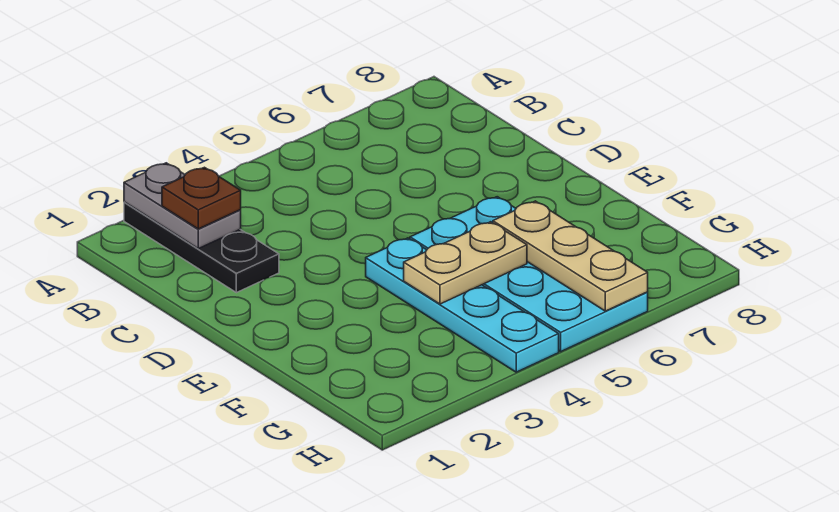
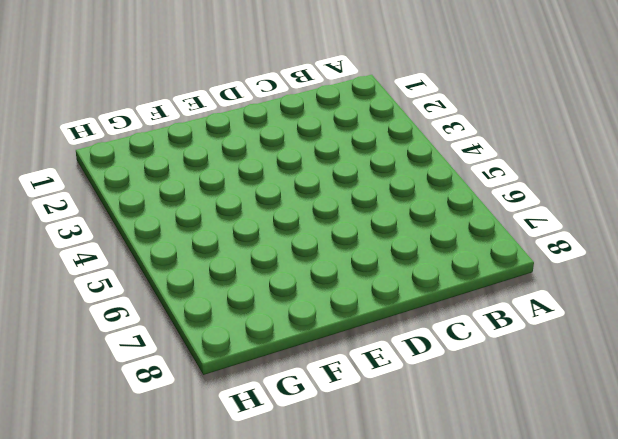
none -> black 1x3 plate [124,202,279,293]
none -> cyan 1x4 plate [366,238,559,372]

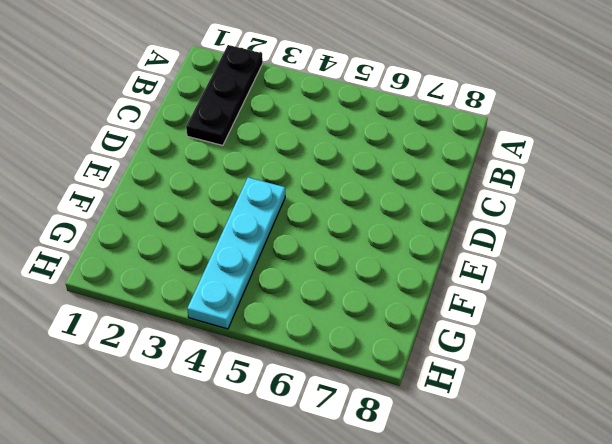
none -> cyan 2x4 plate [410,197,648,351]
none -> grey 1x2 plate [124,163,241,249]

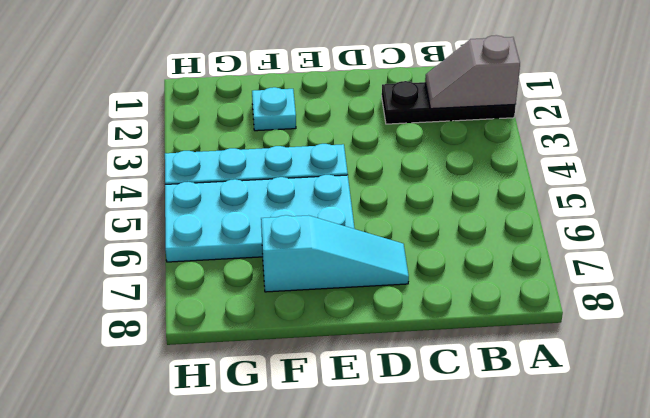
grey 1x2 slope [425,35,520,109] -> grey 1x2 plate [124,163,241,249]
cyan 1x3 slope [261,215,409,292] -> none
cyan 1x1 plate [252,87,296,131] -> none
none -> tan 1x2 plate [404,222,527,304]
none -> tan 1x3 plate [493,201,648,311]

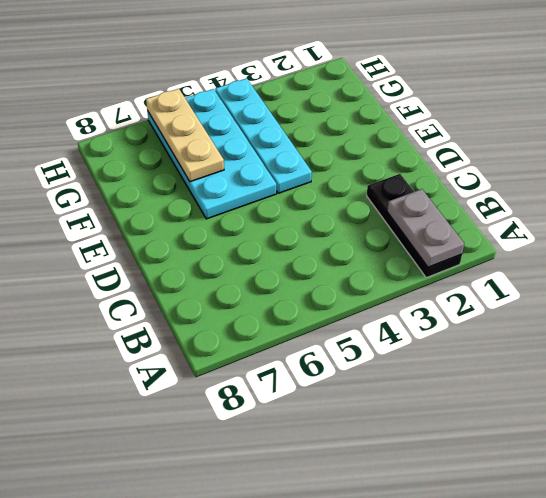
none -> tan 1x2 plate [404,222,527,304]
none -> brown 1x1 plate [162,167,241,229]

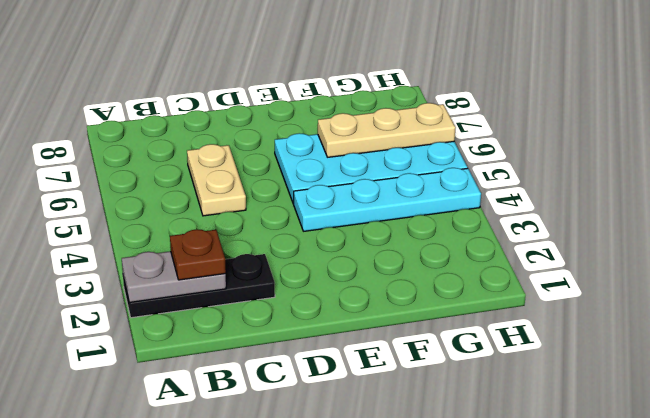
tan 1x2 plate [187,144,246,216] -> tan 1x2 plate moved to [404,222,527,304]

